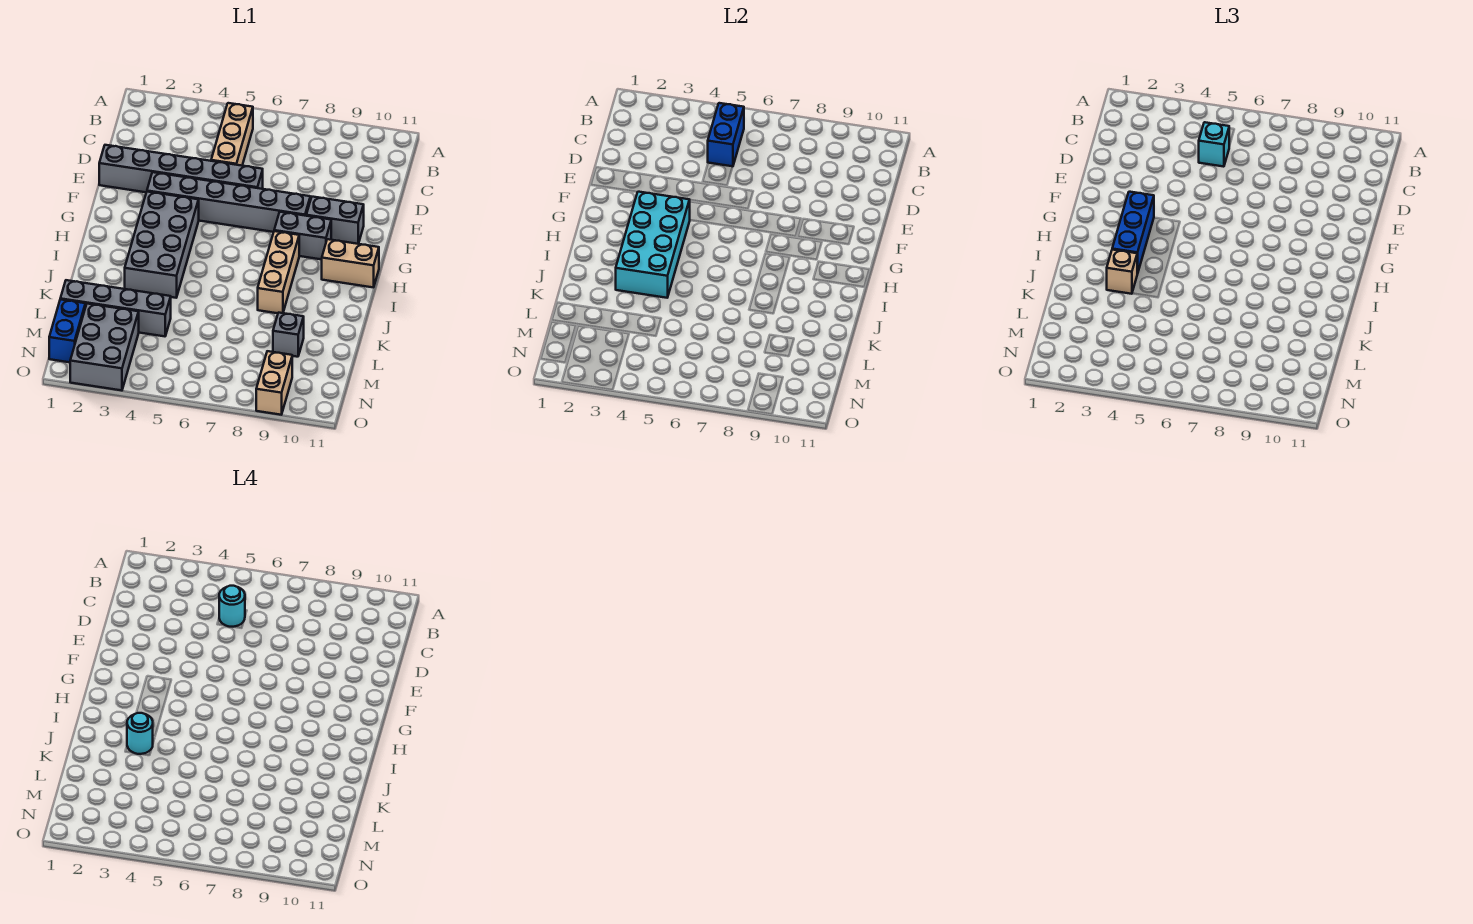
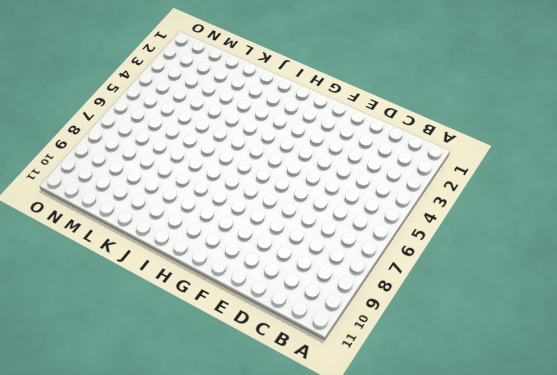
none -> tan 1x3 brick [211,103,253,166]
none -> grey 1x6 brick [99,145,263,192]
none -> grey 1x6 brick [147,172,310,232]

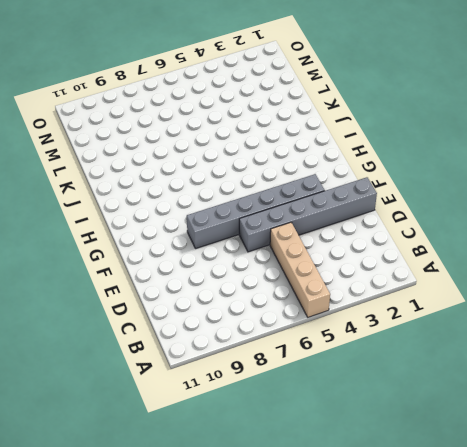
tan 1x4 brick [270,222,330,317] -> tan 1x3 brick [211,103,253,166]
none -> grey 1x2 brick [306,197,364,244]
none -> grey 2x4 brick [125,192,199,298]
none -> grey 1x2 brick [274,212,331,259]

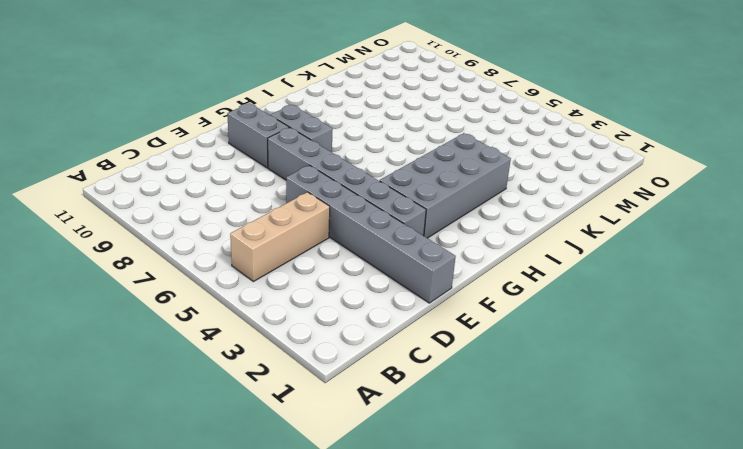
none -> tan 1x3 brick [258,231,299,313]
none -> tan 1x2 brick [322,239,379,287]
none -> grey 1x4 brick [60,280,171,336]

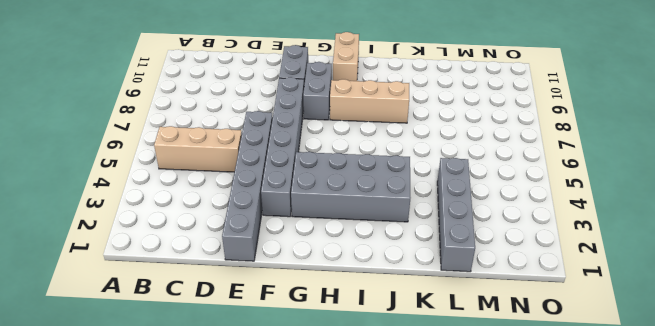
none -> grey 1x1 brick [273,313,304,357]
none -> blue 1x2 brick [49,299,85,362]
none -> grey 2x3 brick [70,304,139,390]

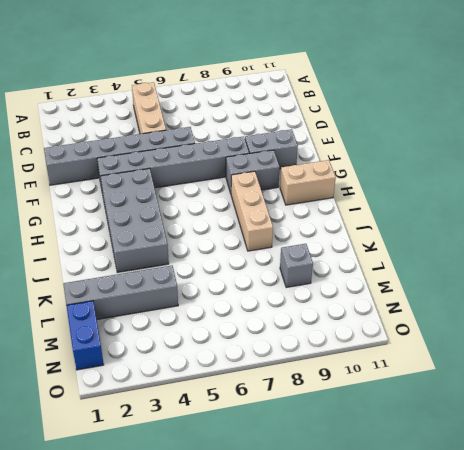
none -> grey 2x3 brick [70,304,139,390]
none -> tan 1x2 brick [256,351,292,415]
none -> blue 1x2 brick [708,103,744,166]

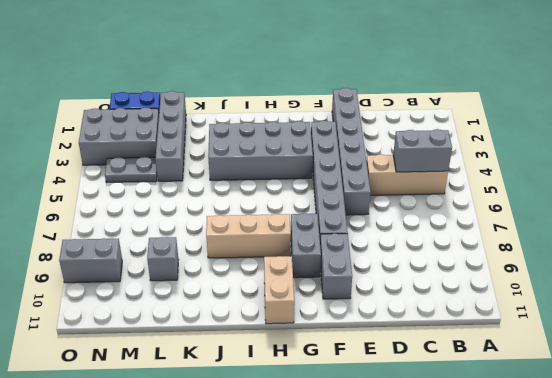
grey 1x2 brick [393,129,452,172] -> blue 1x2 brick [708,103,744,166]
grey 1x2 plate [105,157,157,183] -> none
grey 1x2 brick [59,238,122,283] -> tan 1x2 brick [256,351,292,415]
none -> cyan 2x4 brick [616,192,690,298]
none -> cyan 1x1 brick [1199,122,1229,167]
none -> blue 1x3 brick [1112,192,1154,274]

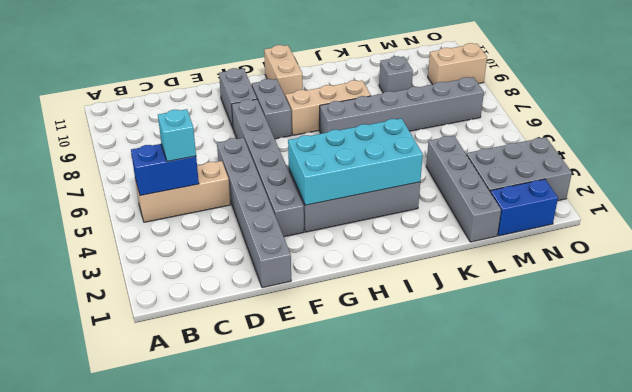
grey 1x6 brick [320,77,484,134] -> none
none -> blue 1x3 brick [1112,192,1154,274]
none -> tan 1x1 brick [1107,250,1137,294]
none -> cyan 1x1 round brick [219,586,245,627]

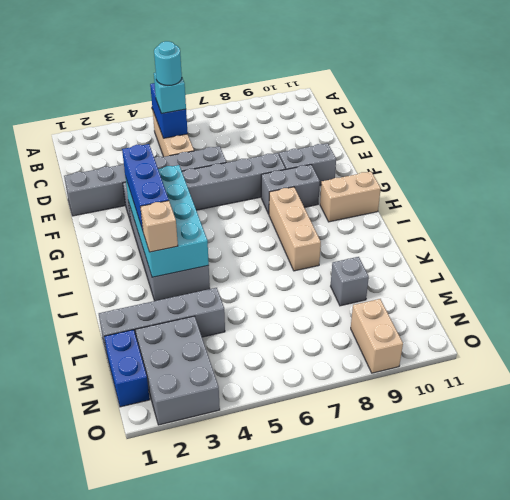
none -> cyan 1x1 round brick [127,713,153,754]

